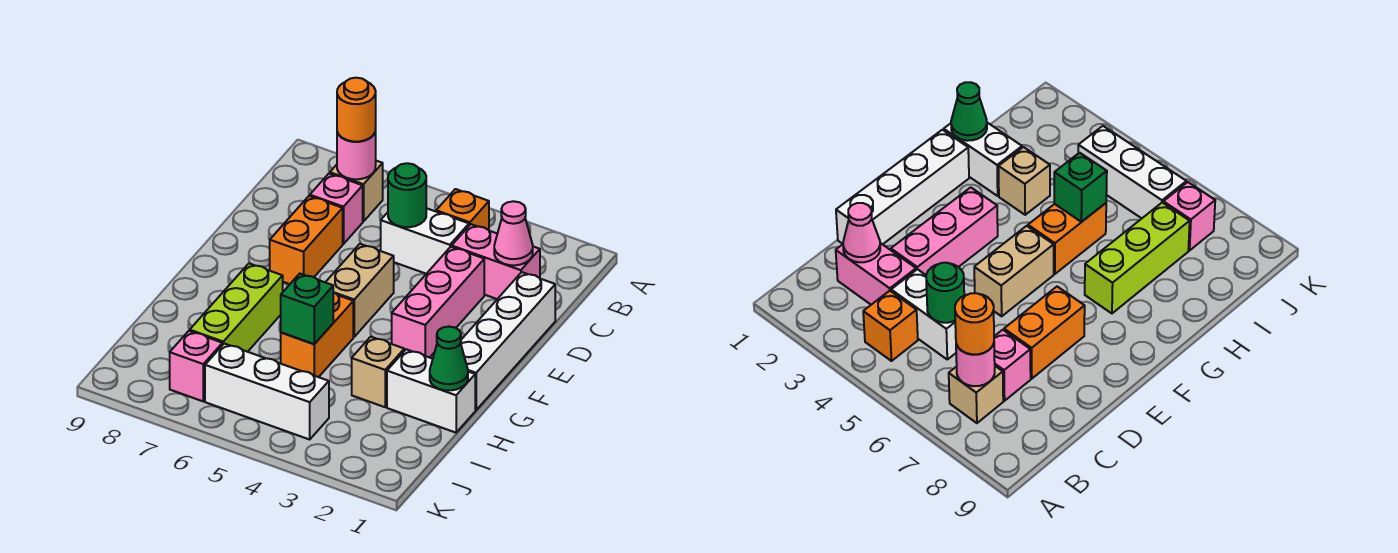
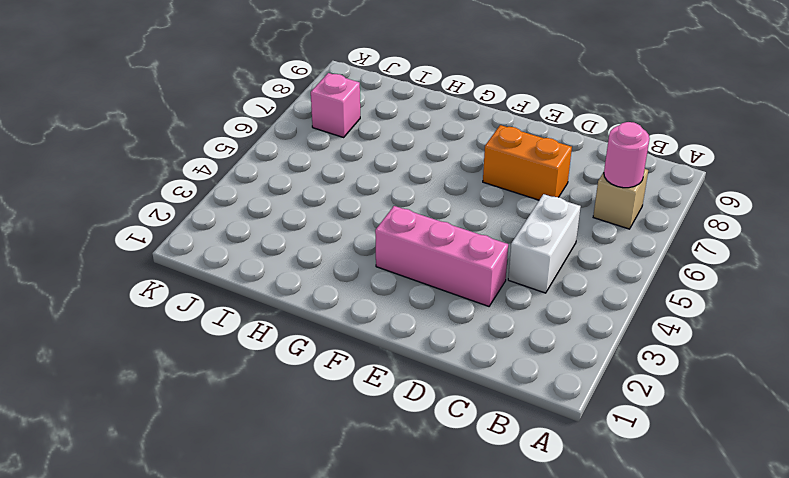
none -> orange 1x1 brick [436,189,489,230]
none -> pink 1x2 brick [452,224,540,299]
none -> pink 1x1 brick [310,174,363,244]

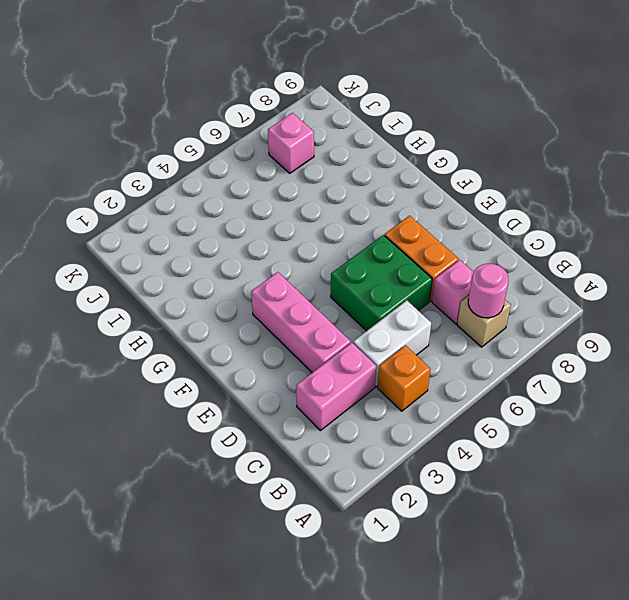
green 2x2 brick [331,235,432,331] -> tan 1x2 brick [325,244,394,337]
none -> white 1x4 brick [461,272,555,410]
none -> orange 1x2 brick [281,292,353,377]
none -> lime 1x3 brick [190,263,283,352]

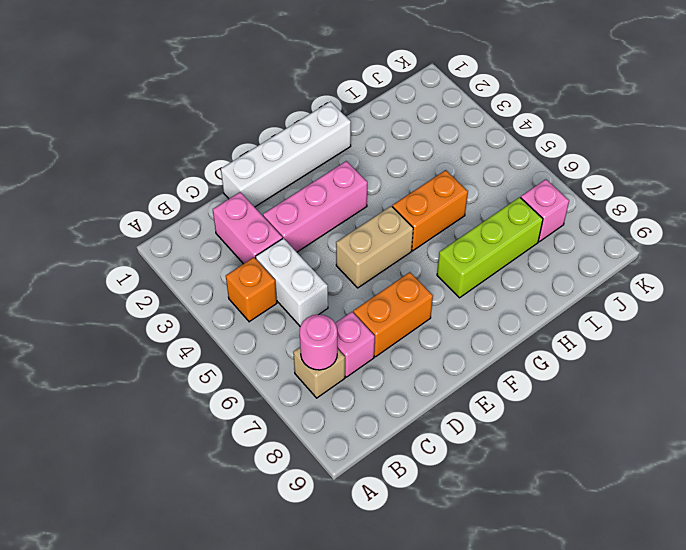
none -> white 1x2 brick [387,349,475,433]
none -> tan 1x1 brick [352,337,404,407]
none -> white 1x3 brick [205,344,329,439]

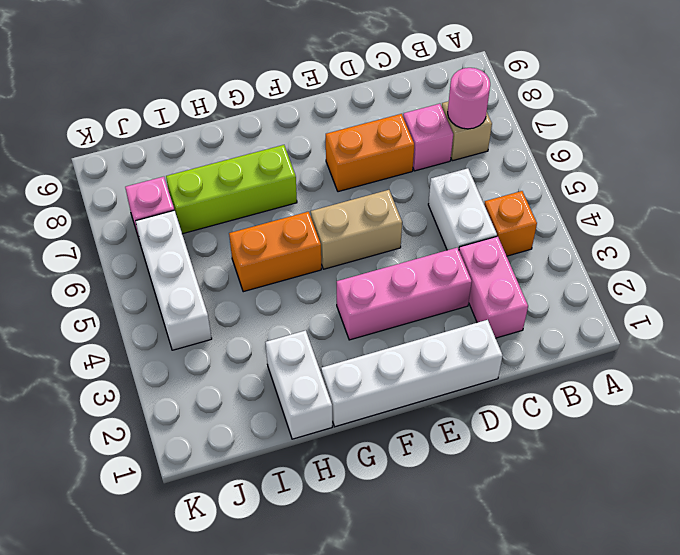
none -> tan 1x1 brick [352,337,404,407]
none -> pink 1x1 cone [494,201,533,265]
none -> green 1x1 round brick [388,163,426,227]

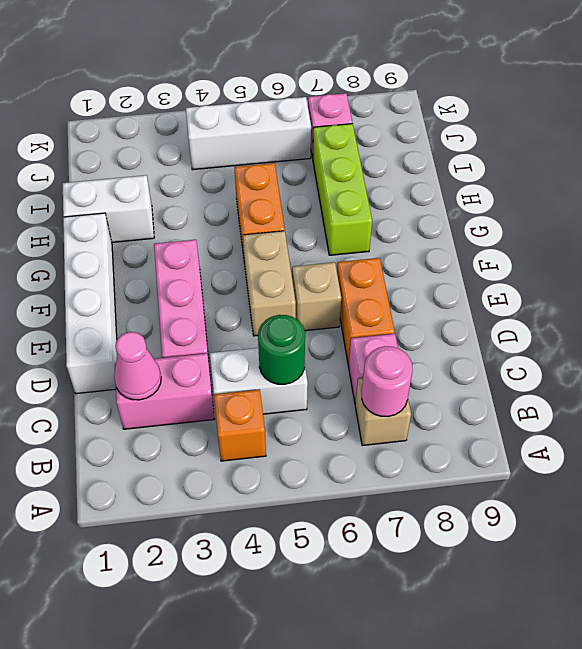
tan 1x1 brick [292,262,341,331] -> tan 1x1 brick moved to [352,337,404,407]
none -> green 1x1 cone [430,327,468,390]
none -> green 1x1 brick [281,274,333,344]
none -> orange 1x1 round brick [337,78,376,142]

